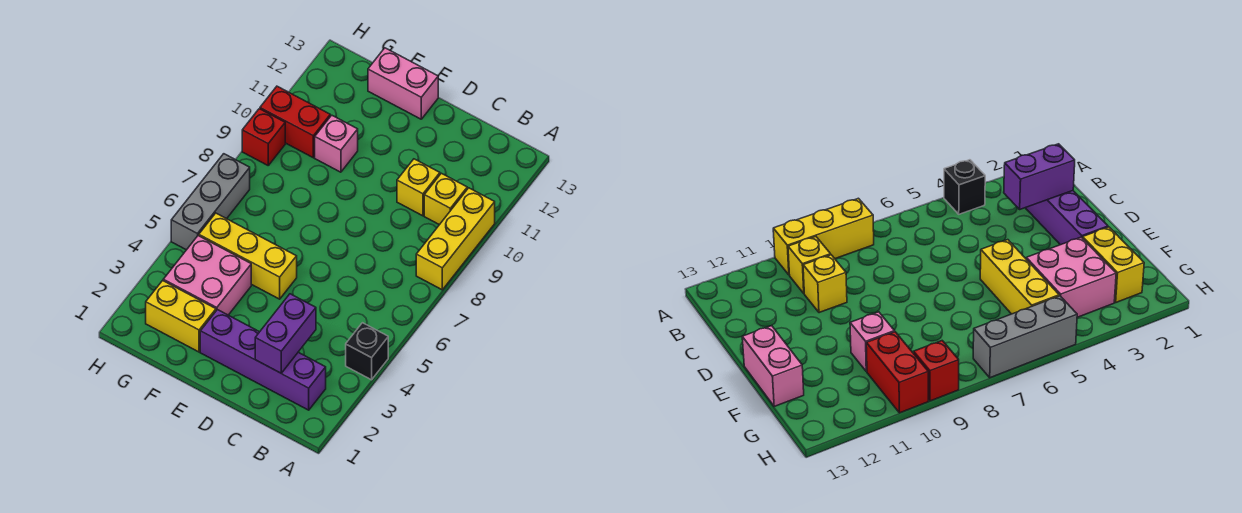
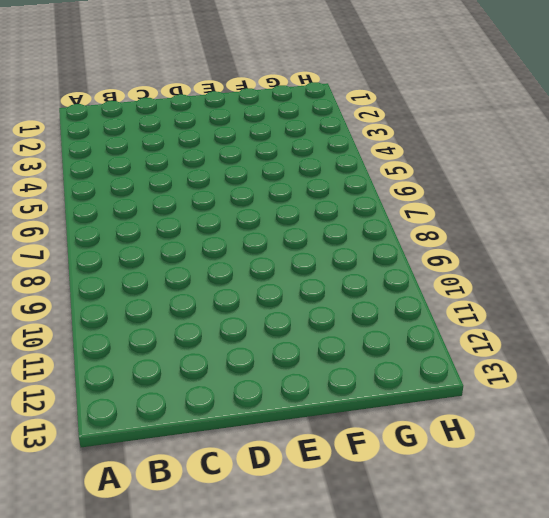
none -> black 1x1 brick [346,323,388,380]
none -> yellow 1x3 brick [416,188,495,290]
none -> purple 1x4 brick [200,310,326,410]

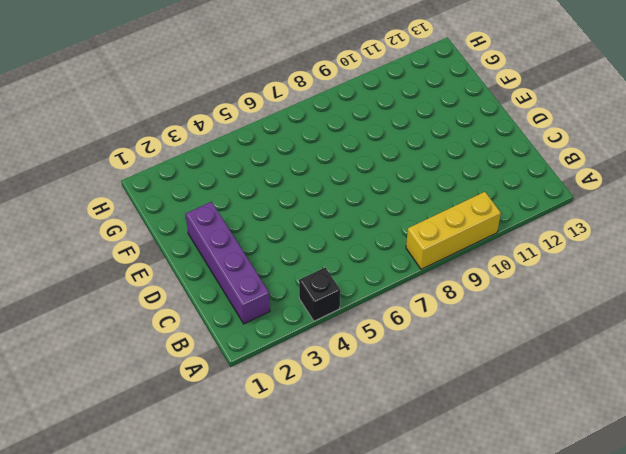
none -> yellow 1x1 brick [424,173,467,225]
none -> yellow 1x1 brick [397,159,440,216]
none -> yellow 1x3 brick [199,213,297,299]

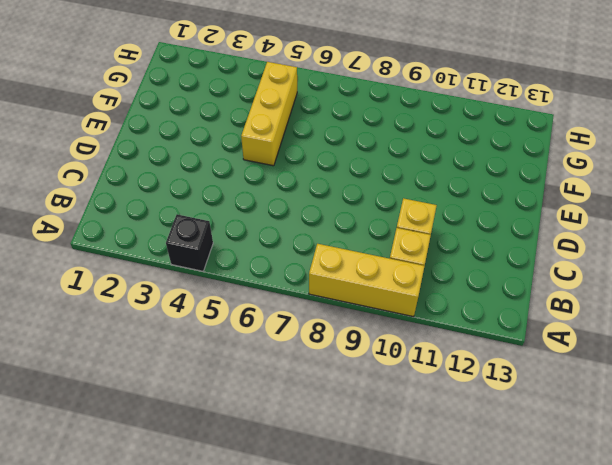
none -> purple 1x4 brick [200,310,326,410]
none -> pink 1x2 brick [368,48,438,119]
none -> yellow 1x2 brick [146,281,216,352]

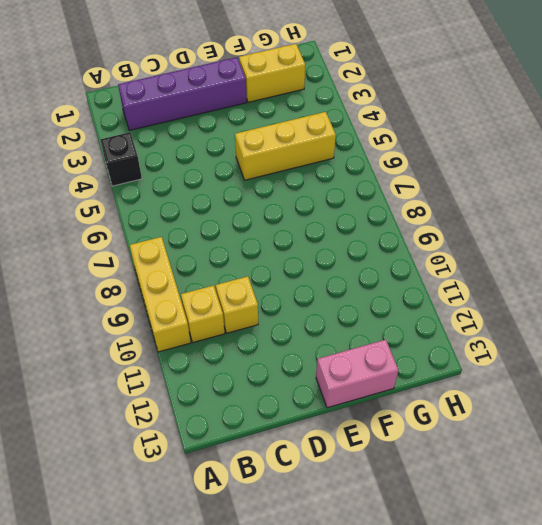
none -> pink 2x2 brick [163,236,251,315]
none -> pink 1x1 brick [315,115,358,172]
none -> red 1x2 brick [260,86,330,158]

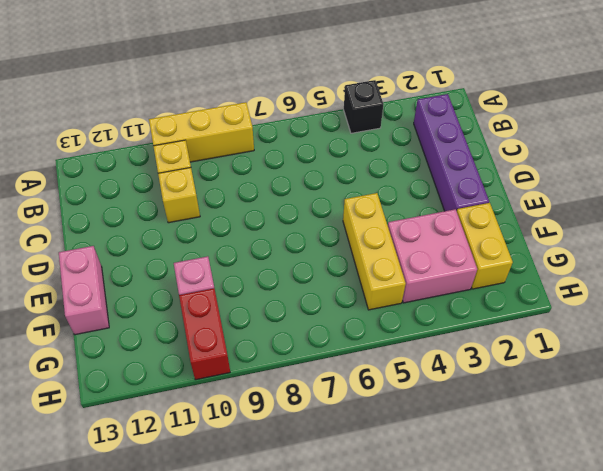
none -> grey 1x3 brick [171,154,250,250]
none -> red 1x1 brick [242,109,285,165]
none -> purple 1x2 brick [255,294,316,373]

